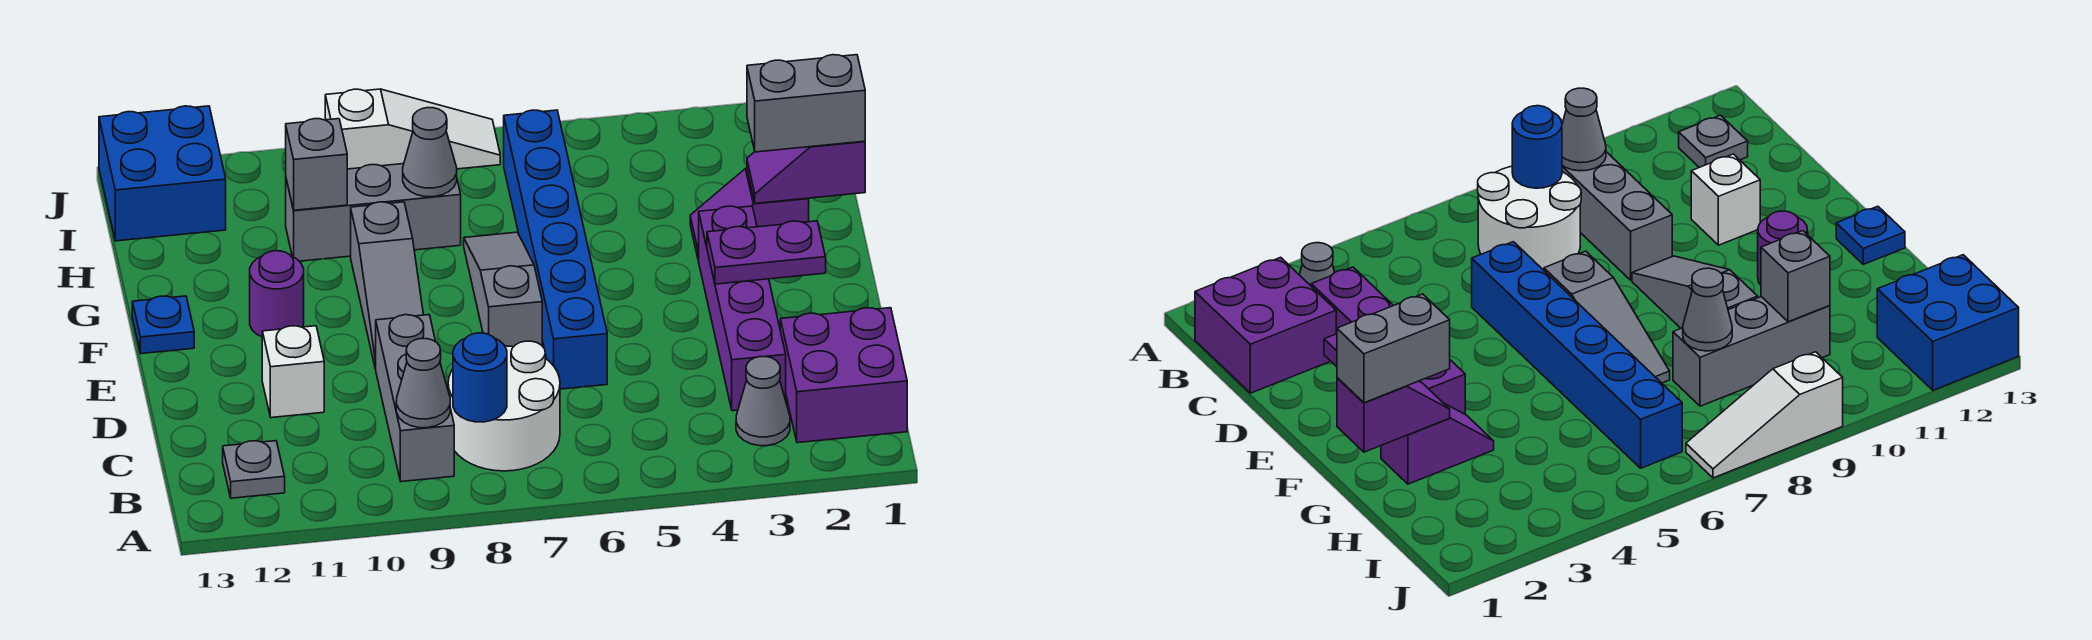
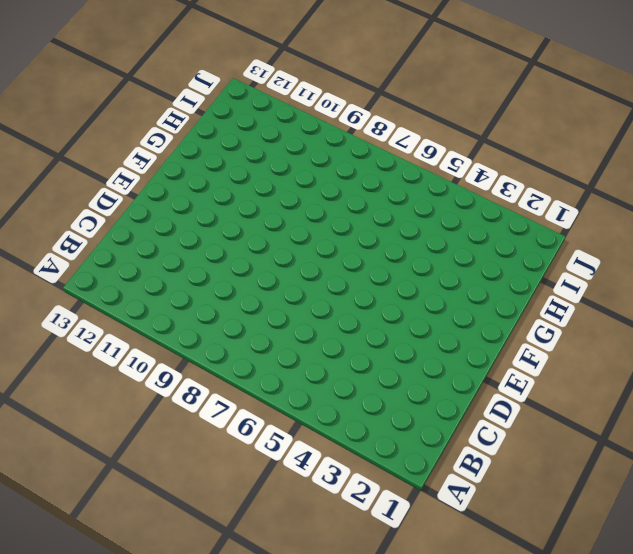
none -> purple 2x2 brick [780,308,907,443]
none -> grey 1x1 cone [736,357,790,446]
none -> white 2x2 round brick [448,341,560,471]

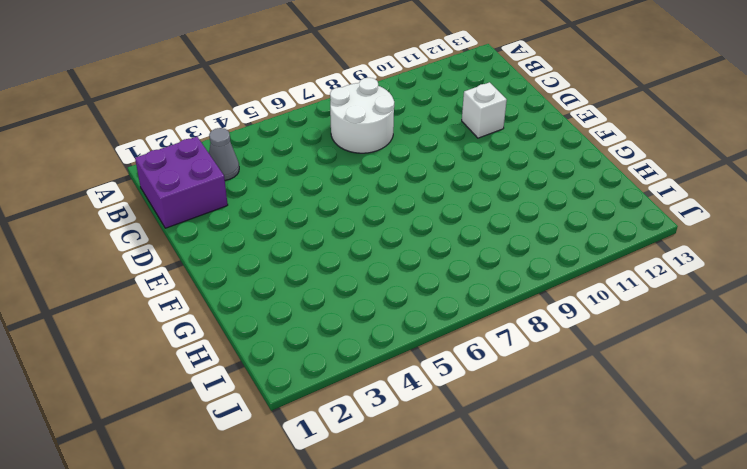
none -> grey 1x3 brick [375,315,454,482]
none -> grey 1x1 plate [223,441,285,498]
none -> purple 1x4 brick [699,206,786,411]

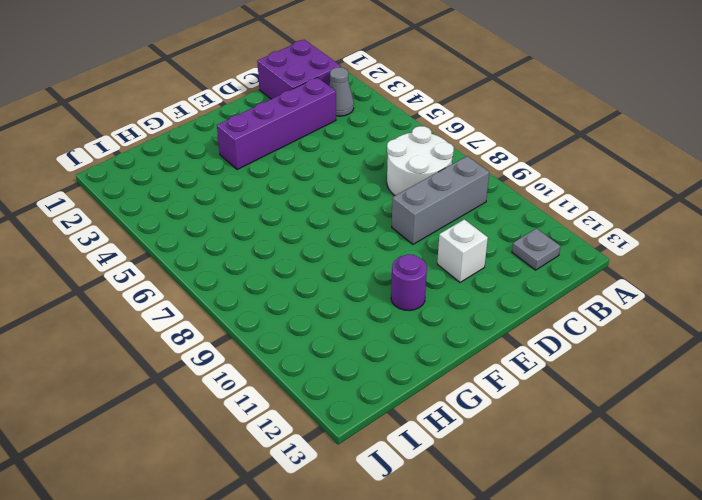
none -> blue 1x6 brick [504,110,607,389]
none -> grey 1x3 slope [464,232,542,347]
none -> grey 1x3 slope [351,202,423,369]

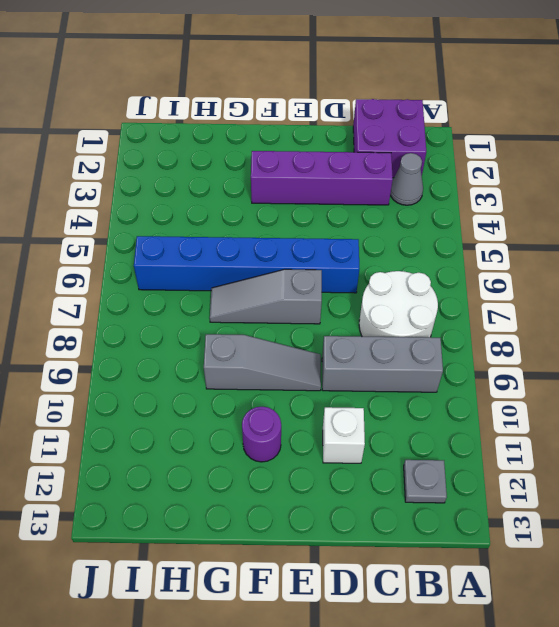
none -> blue 1x1 plate [132,296,194,354]
none -> purple 1x2 slope [690,168,809,260]
none -> grey 1x3 brick [286,164,461,261]

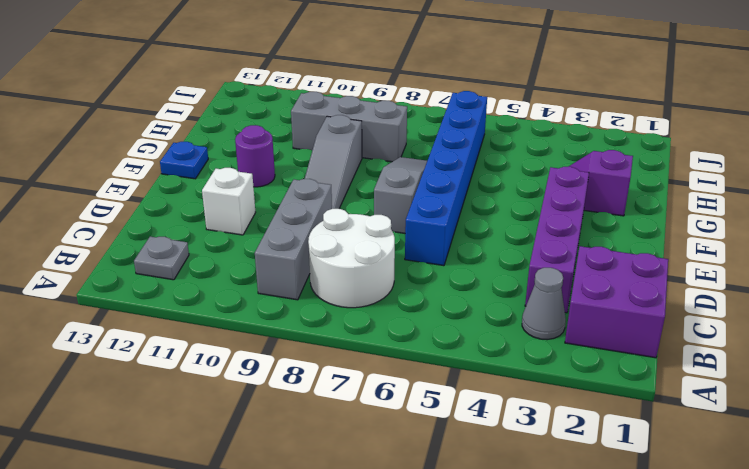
none -> blue 2x2 brick [99,106,226,241]
none -> white 1x3 slope [325,89,500,169]
none -> blue 1x1 round brick [453,333,507,422]

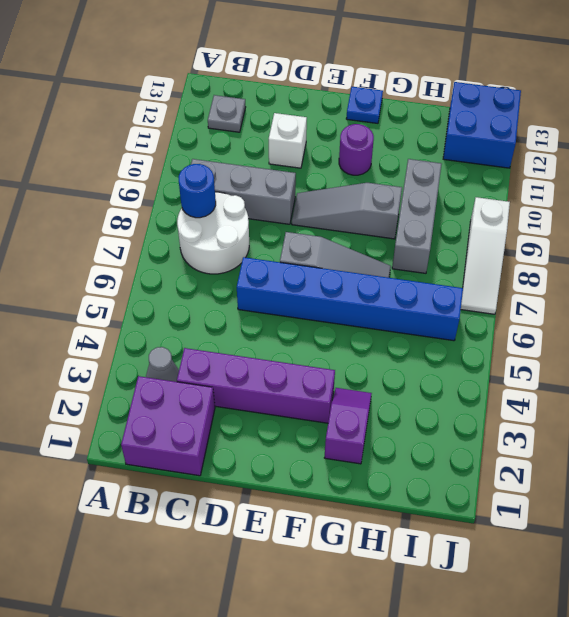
none -> grey 1x1 cone [396,339,450,428]
none -> purple 1x2 plate [707,221,826,284]
none -> purple 1x2 slope [747,141,865,203]

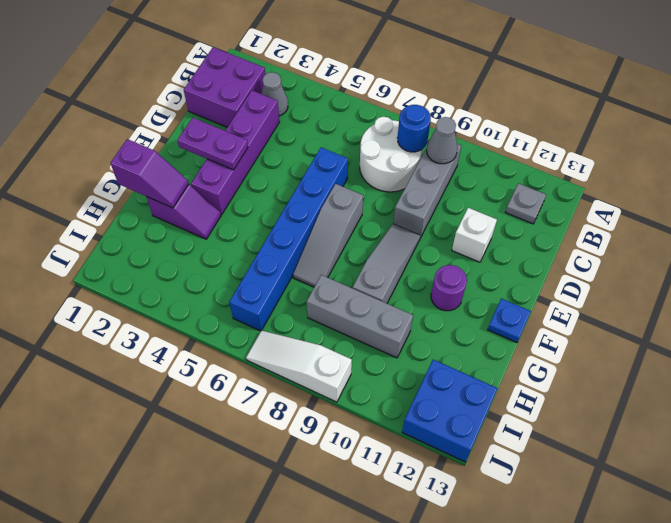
none -> grey 1x1 cone [403,108,457,197]
none -> grey 1x1 brick [286,119,347,210]
none -> grey 1x2 brick [747,55,865,152]

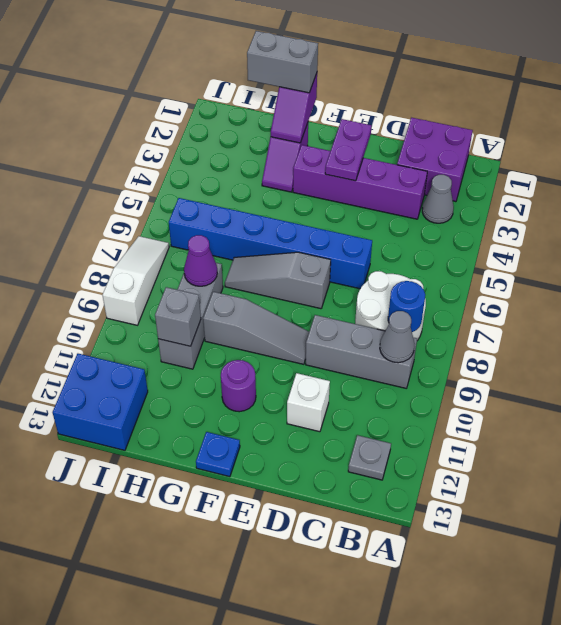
grey 1x2 brick [247,31,318,93] -> grey 1x2 brick turned to [747,55,865,152]
purple 1x1 cone [184,235,217,286] -> grey 1x1 cone [403,108,457,197]

